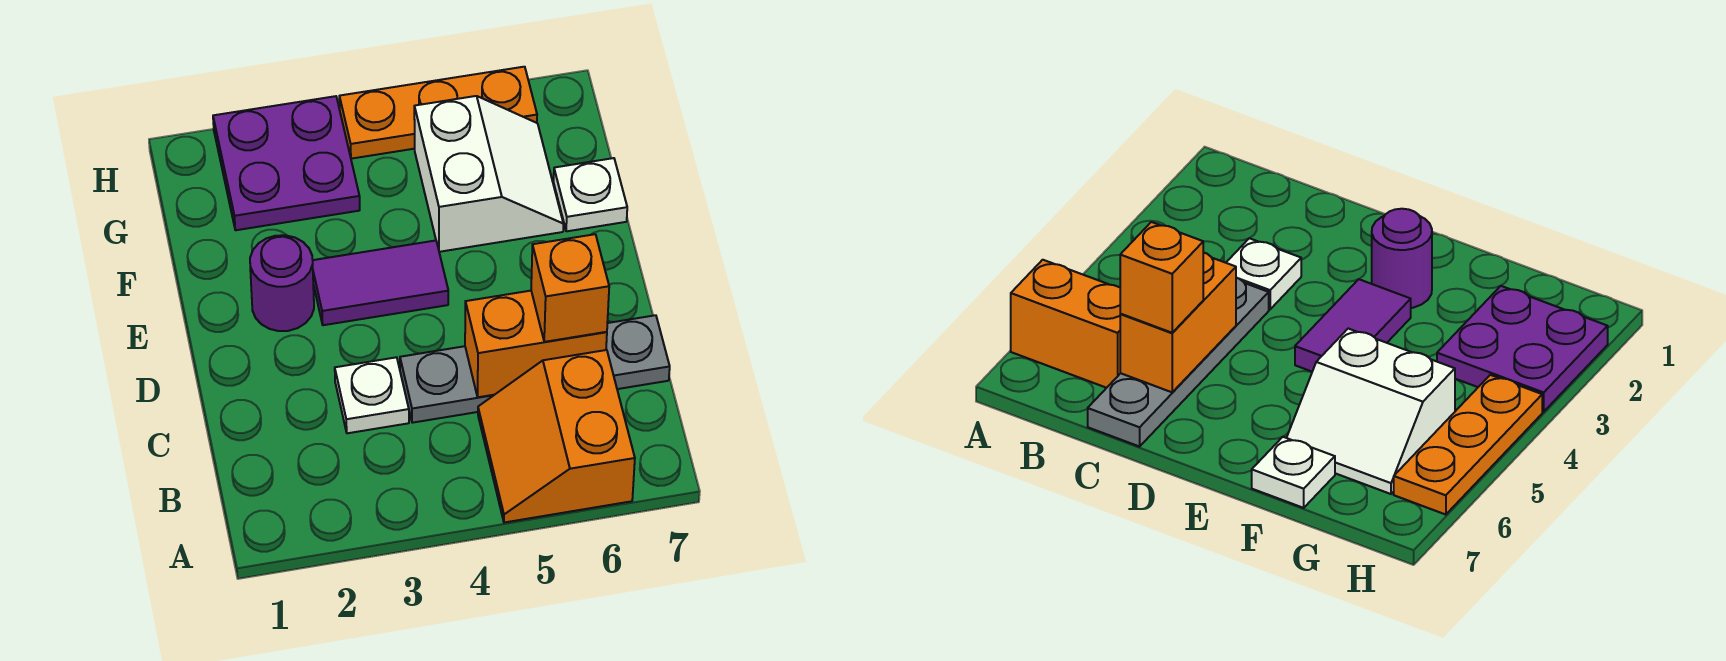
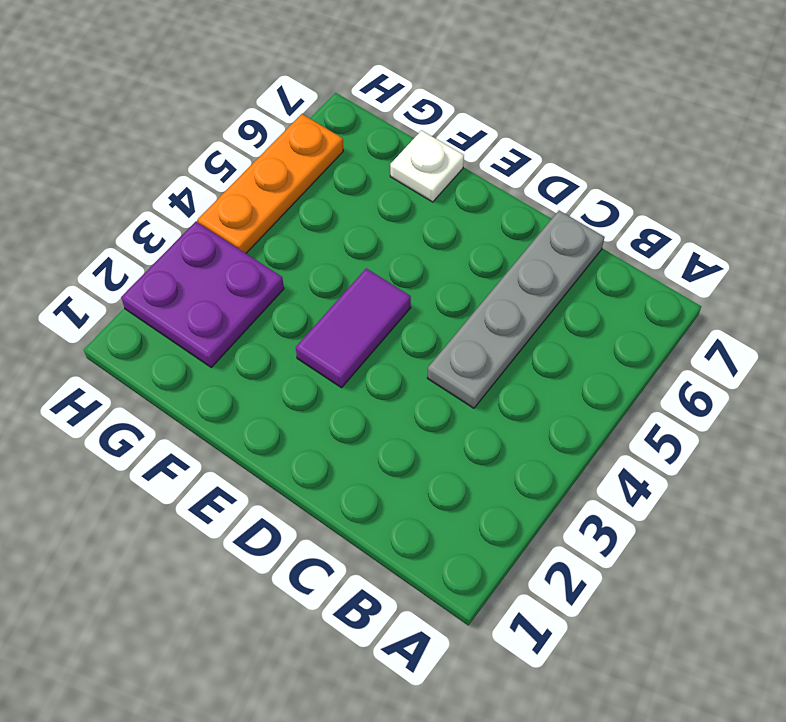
none -> orange 2x2 slope [478,350,635,523]
none -> white 1x1 plate [335,357,409,433]

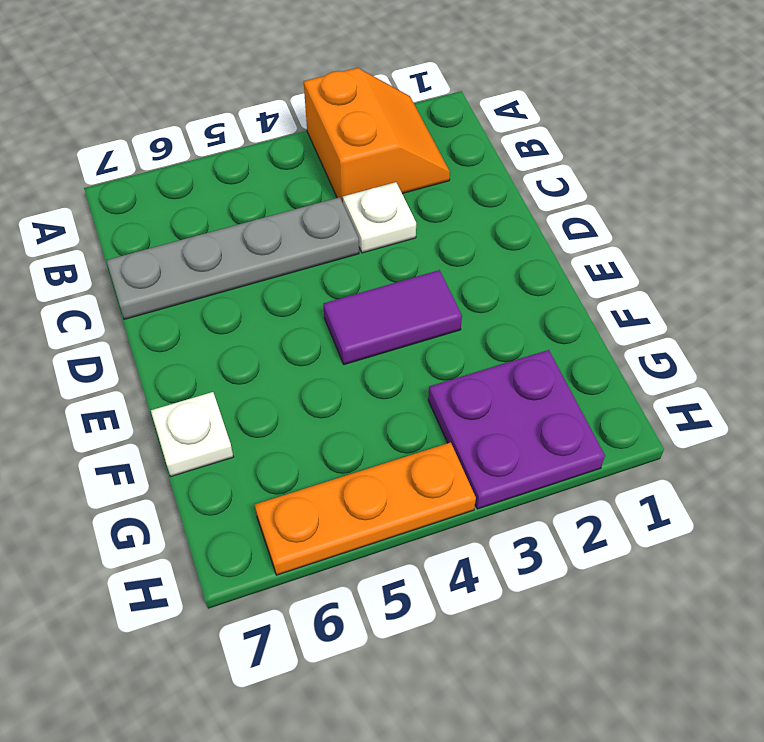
orange 2x2 slope [304,68,450,203] -> orange 2x2 slope moved to [478,350,635,523]
none -> purple 1x1 round brick [250,235,314,331]
none -> white 2x2 slope [414,96,563,252]

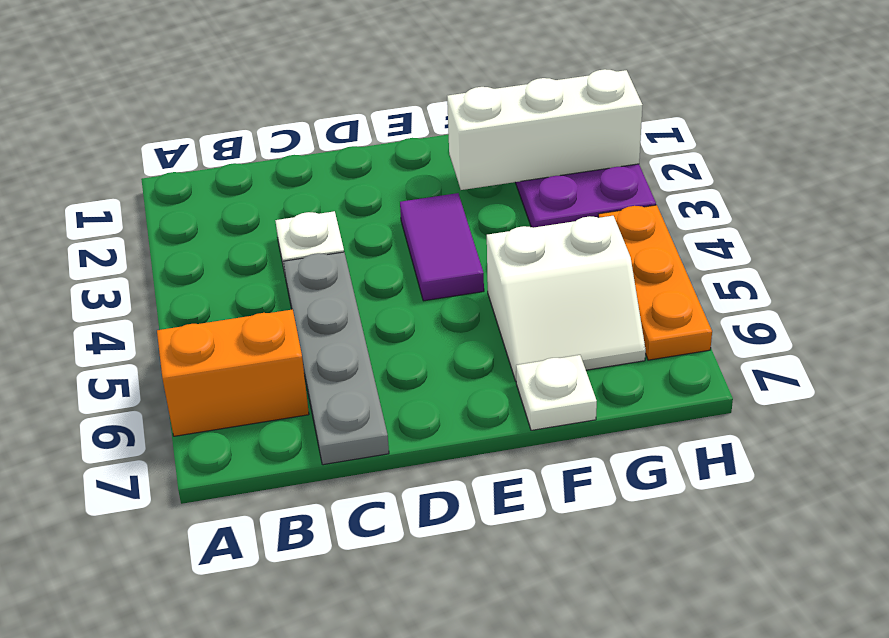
white 1x3 brick [447,69,642,190] -> none
none -> purple 1x1 round brick [250,235,314,331]
none -> orange 1x2 brick [465,291,607,397]

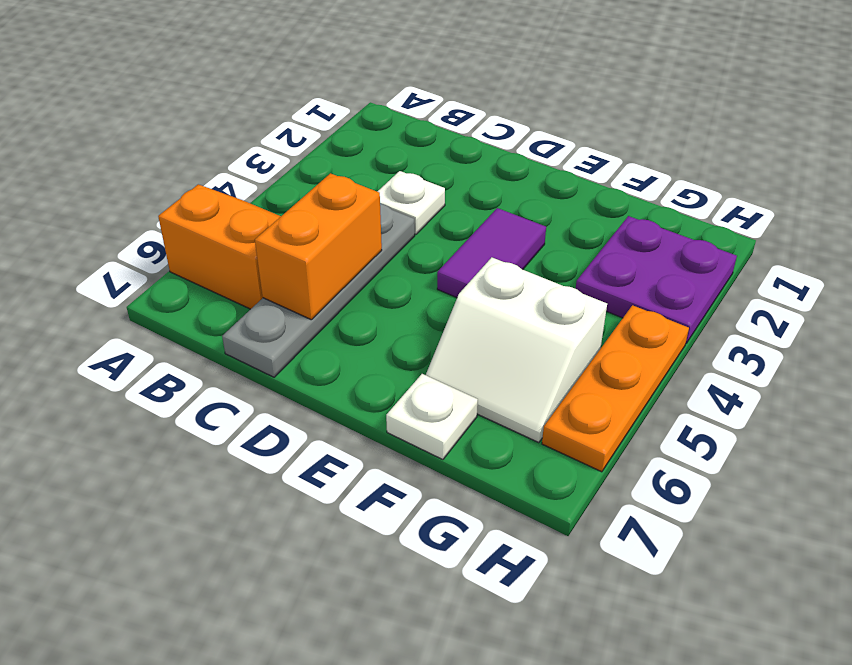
none -> purple 1x1 round brick [250,235,314,331]
none -> orange 1x1 brick [531,234,609,342]

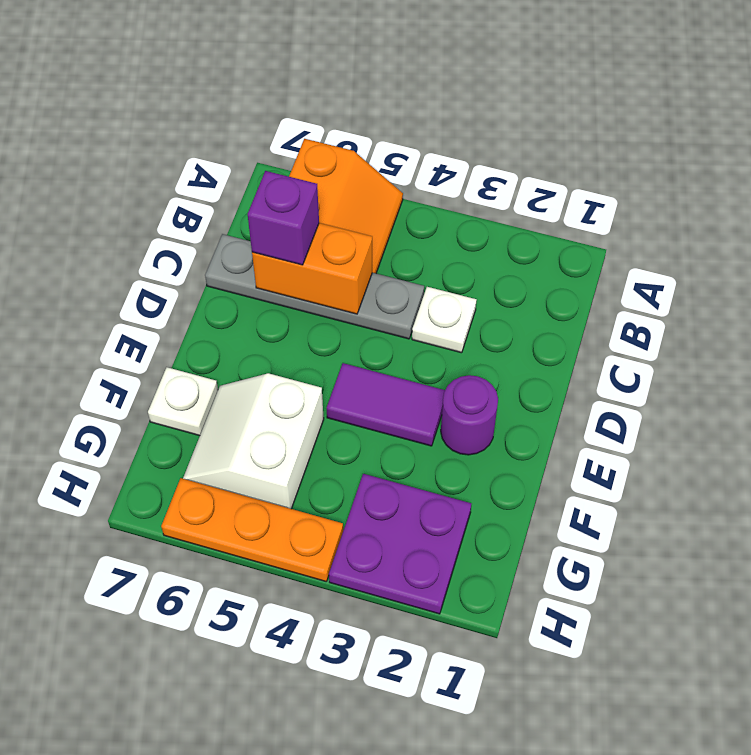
purple 1x1 brick [248,171,319,265] -> orange 1x1 brick [531,234,609,342]

